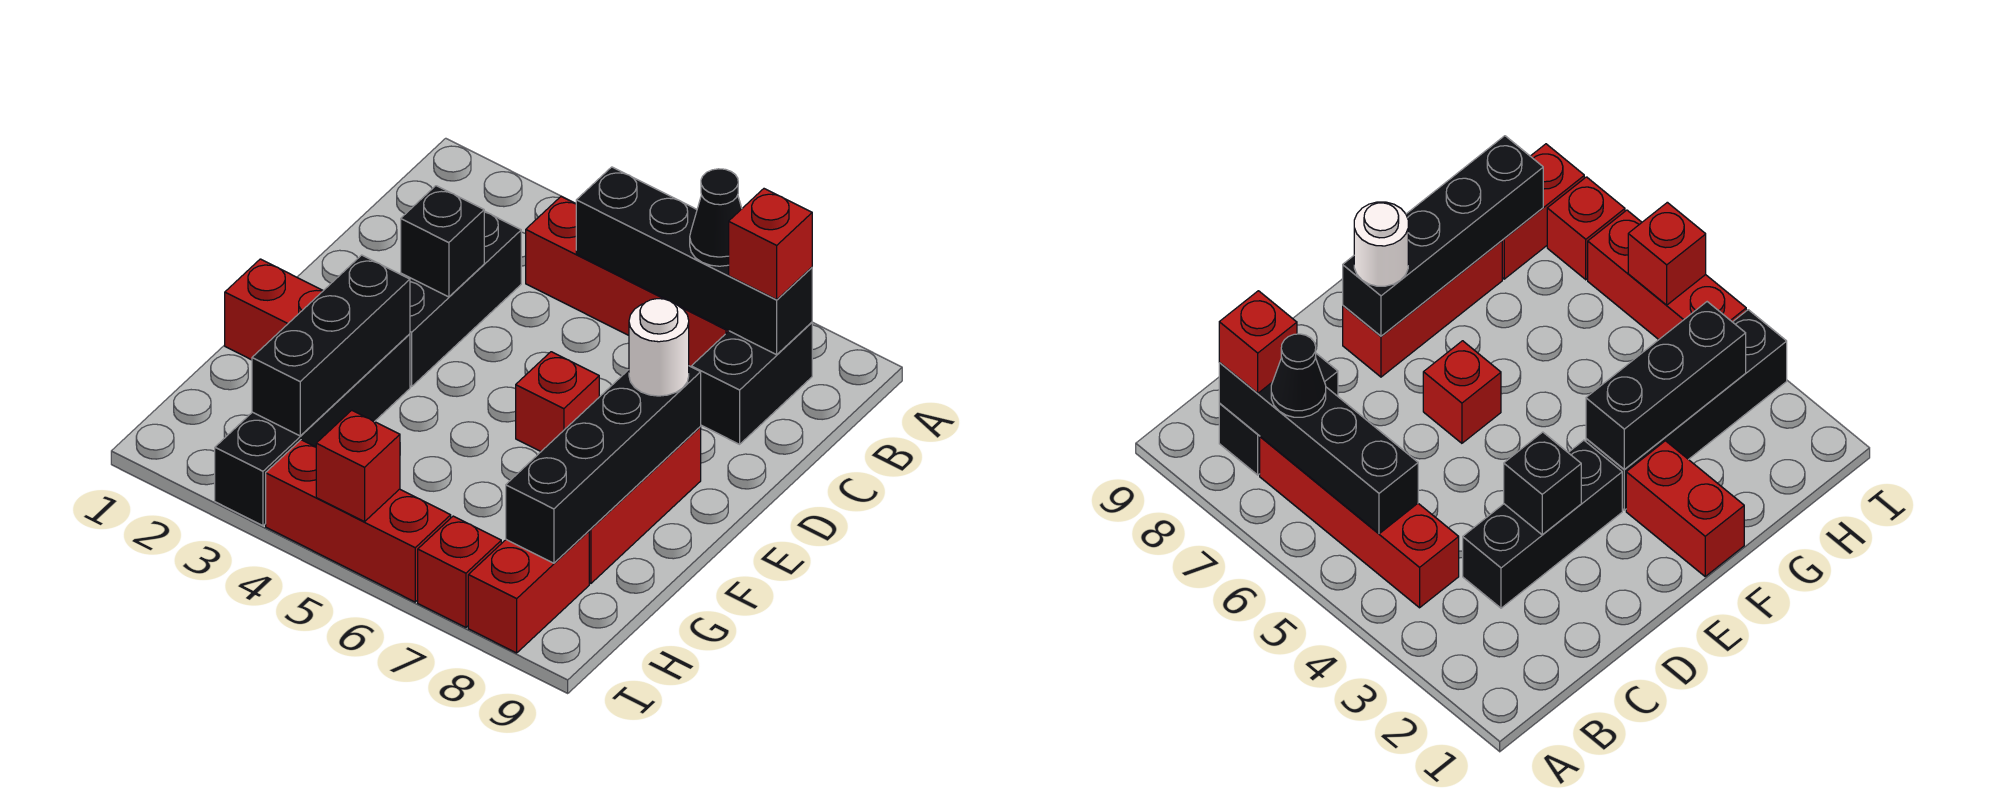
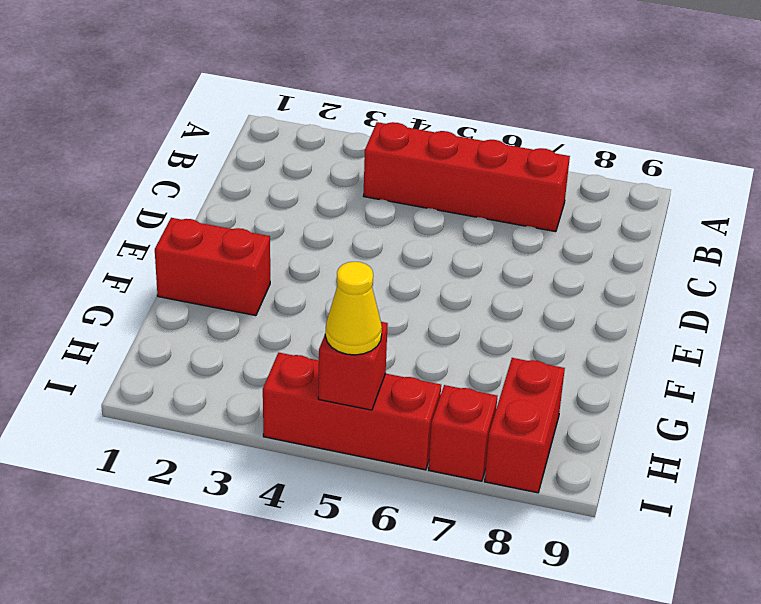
yellow 1x1 cone [325,262,382,355] -> none
none -> black 1x2 brick [691,322,812,444]
none -> black 1x3 brick [401,211,521,387]
none -> red 1x1 brick [516,352,599,451]

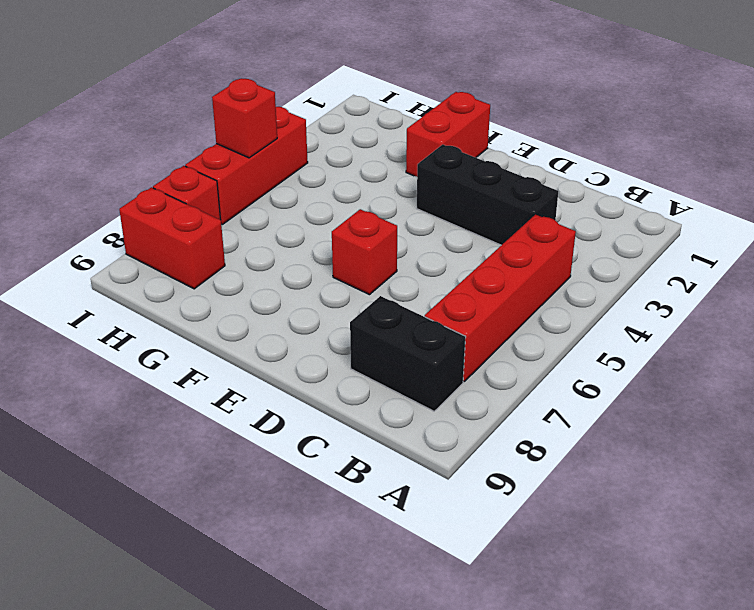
none -> red 1x3 brick [589,427,701,583]
none -> black 1x4 brick [215,334,410,526]
none -> black 1x4 brick [576,167,812,355]

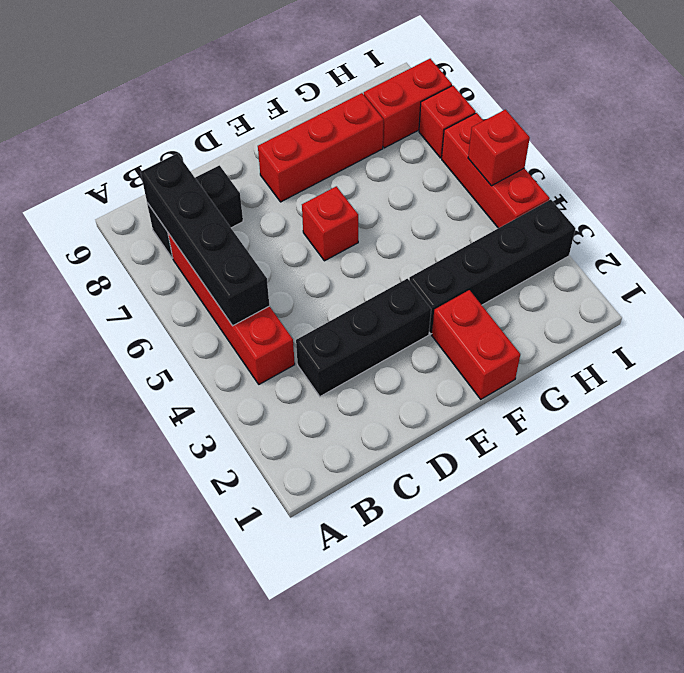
none -> black 1x1 brick [401,186,484,297]
none -> black 1x4 brick [506,366,701,563]
none -> black 1x3 brick [252,255,410,436]

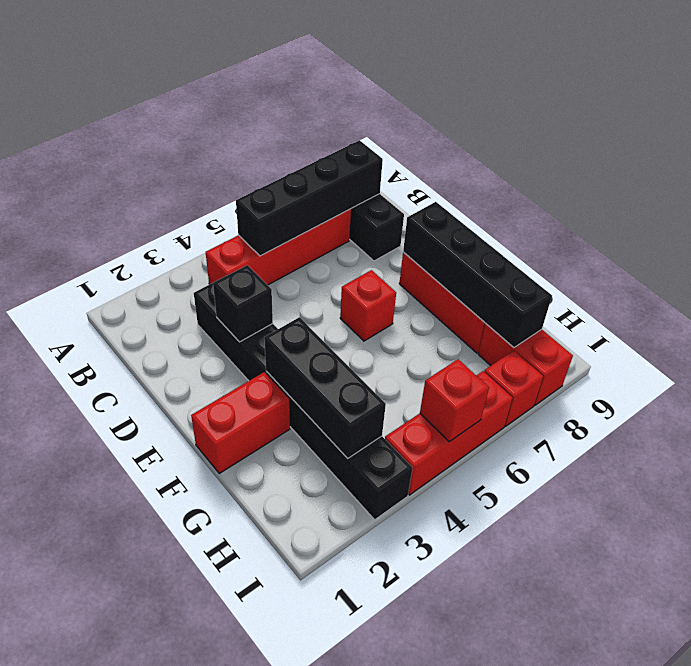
none -> black 1x1 cone [690,169,742,266]
none -> red 1x1 brick [729,189,812,300]
none -> white 1x1 round brick [629,299,689,396]

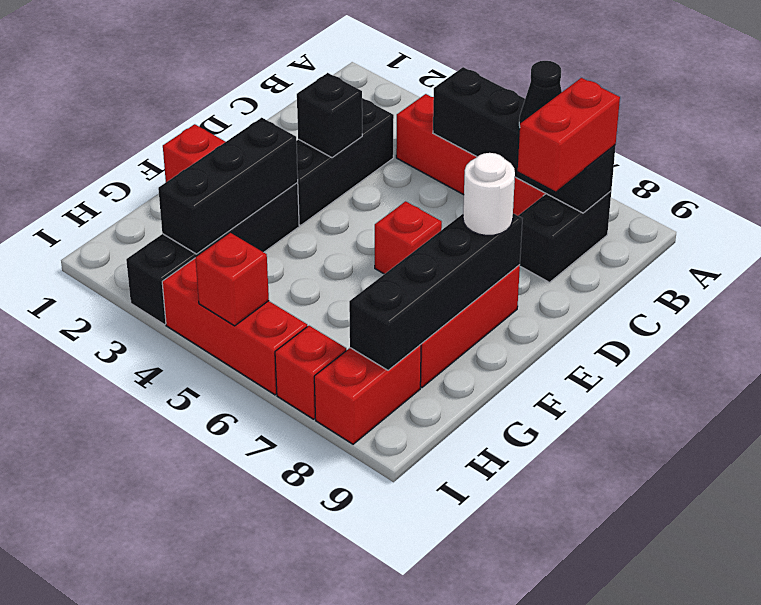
red 1x2 brick [518,78,620,191] -> red 1x1 brick [729,189,812,300]

